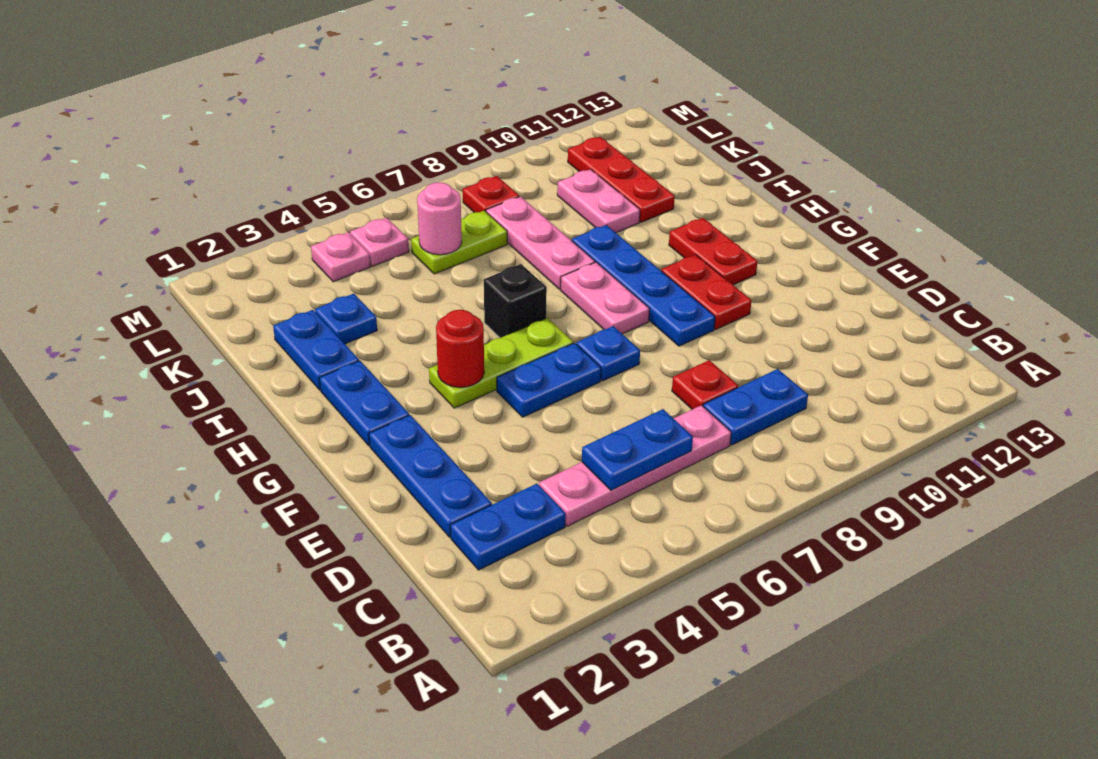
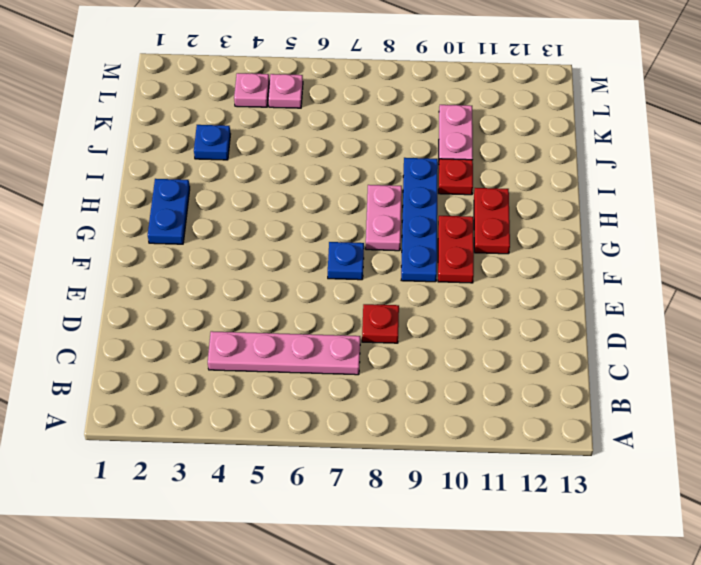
red 1x1 plate [438,159,473,195] -> red 1x1 plate moved to [463,176,519,212]
none -> blue 1x2 plate [450,484,566,570]
none -> blue 1x2 plate [703,369,808,445]
none -> blue 1x3 plate [369,415,492,537]

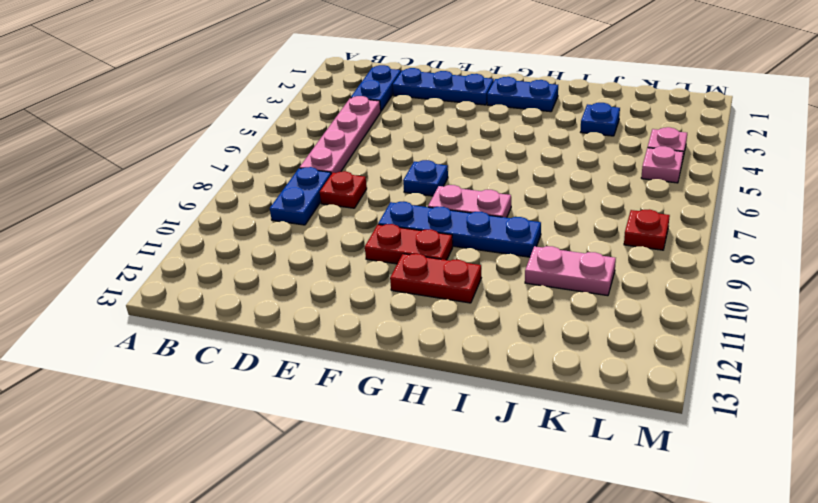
none -> blue 1x2 plate [497,343,601,417]
none -> lime 1x3 plate [429,318,573,408]
none -> black 1x1 brick [484,264,547,338]

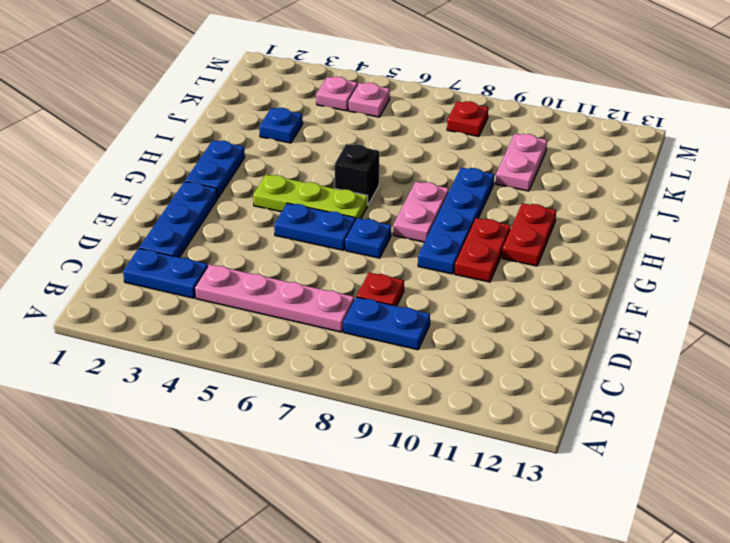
none -> blue 1x2 plate [273,310,359,390]
none -> pink 1x3 plate [486,197,595,289]
none -> red 1x3 plate [568,137,675,222]

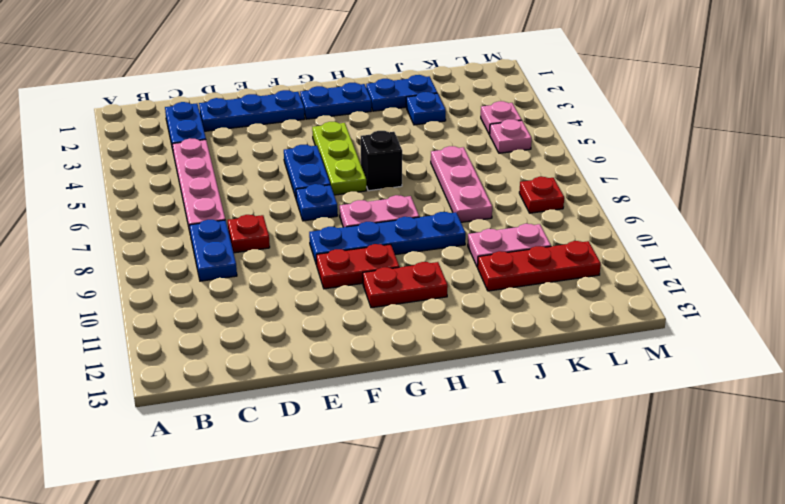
pink 1x3 plate [431,146,492,222] -> pink 1x3 plate turned to [486,197,595,289]
none -> lime 1x2 plate [411,211,507,274]
none -> blue 1x2 plate [582,409,693,490]
none -> red 1x1 round brick [436,310,484,388]

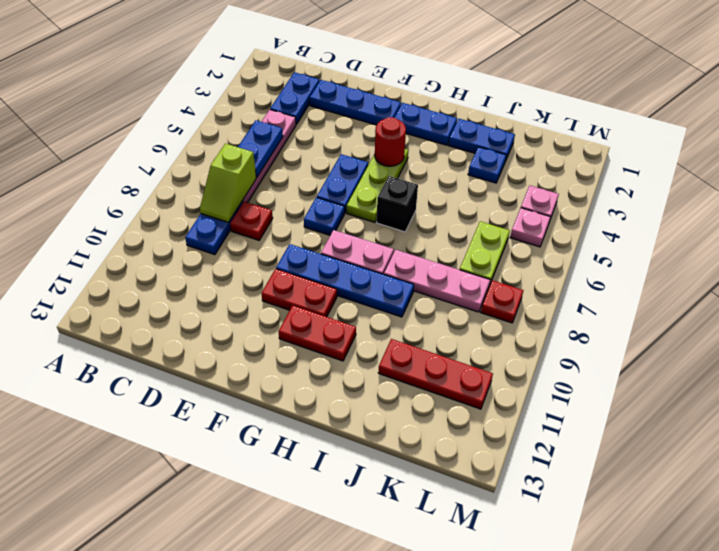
lime 1x2 slope [200,144,256,222] -> none
none -> pink 1x2 plate [557,169,640,233]
none -> pink 1x1 round brick [417,182,462,255]

